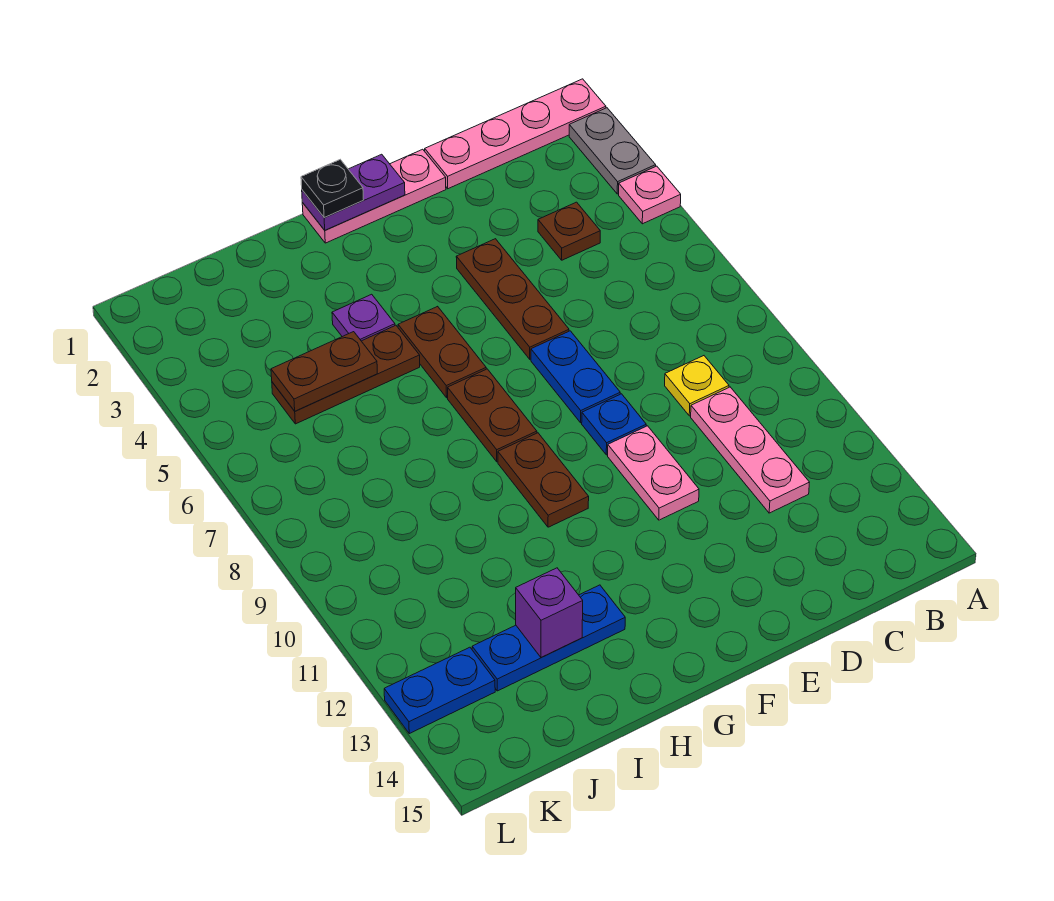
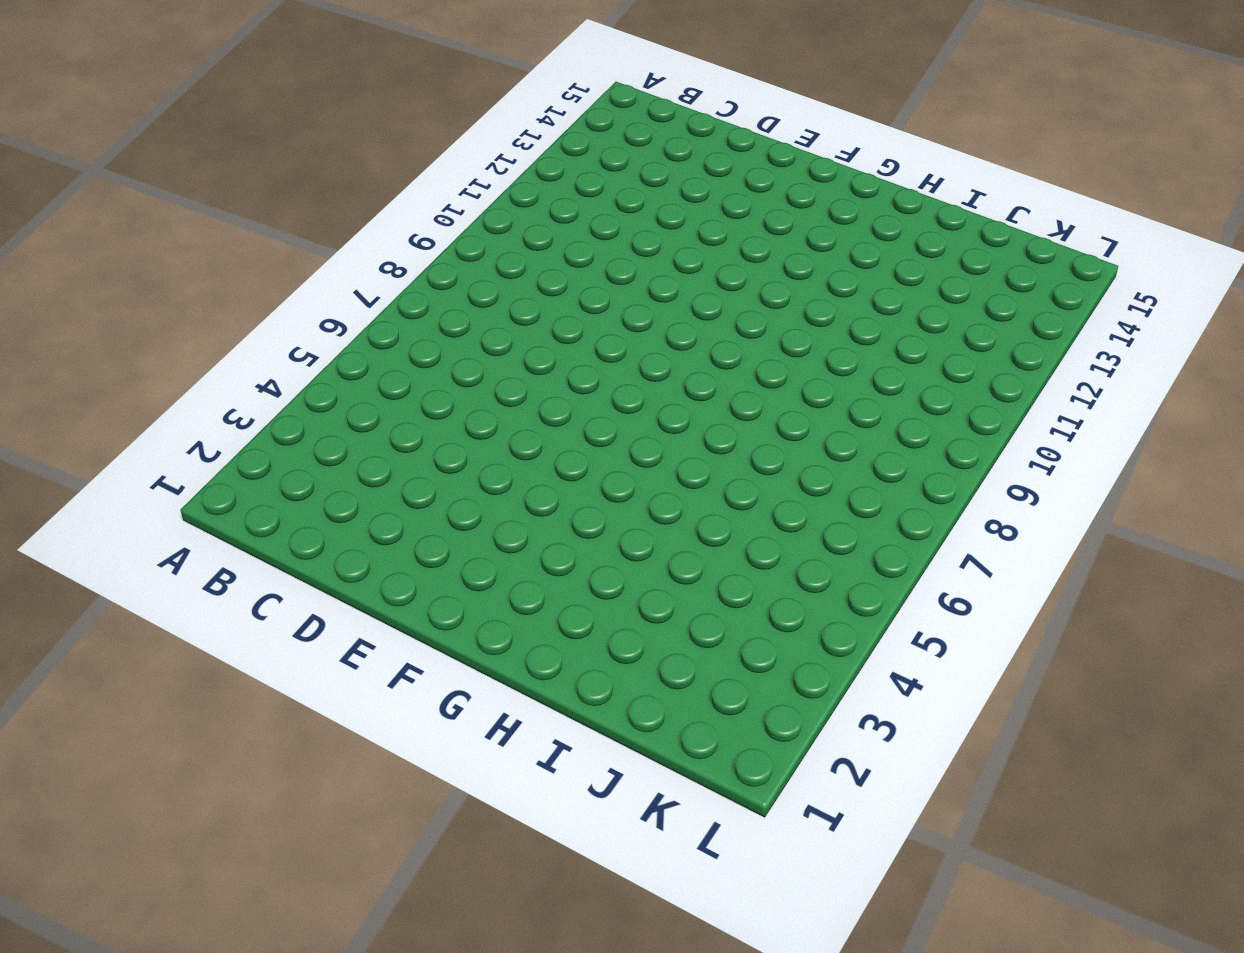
none -> pink 1x4 plate [425,79,606,189]
none -> grey 1x2 plate [569,108,656,194]
none -> pink 1x1 plate [619,166,681,224]

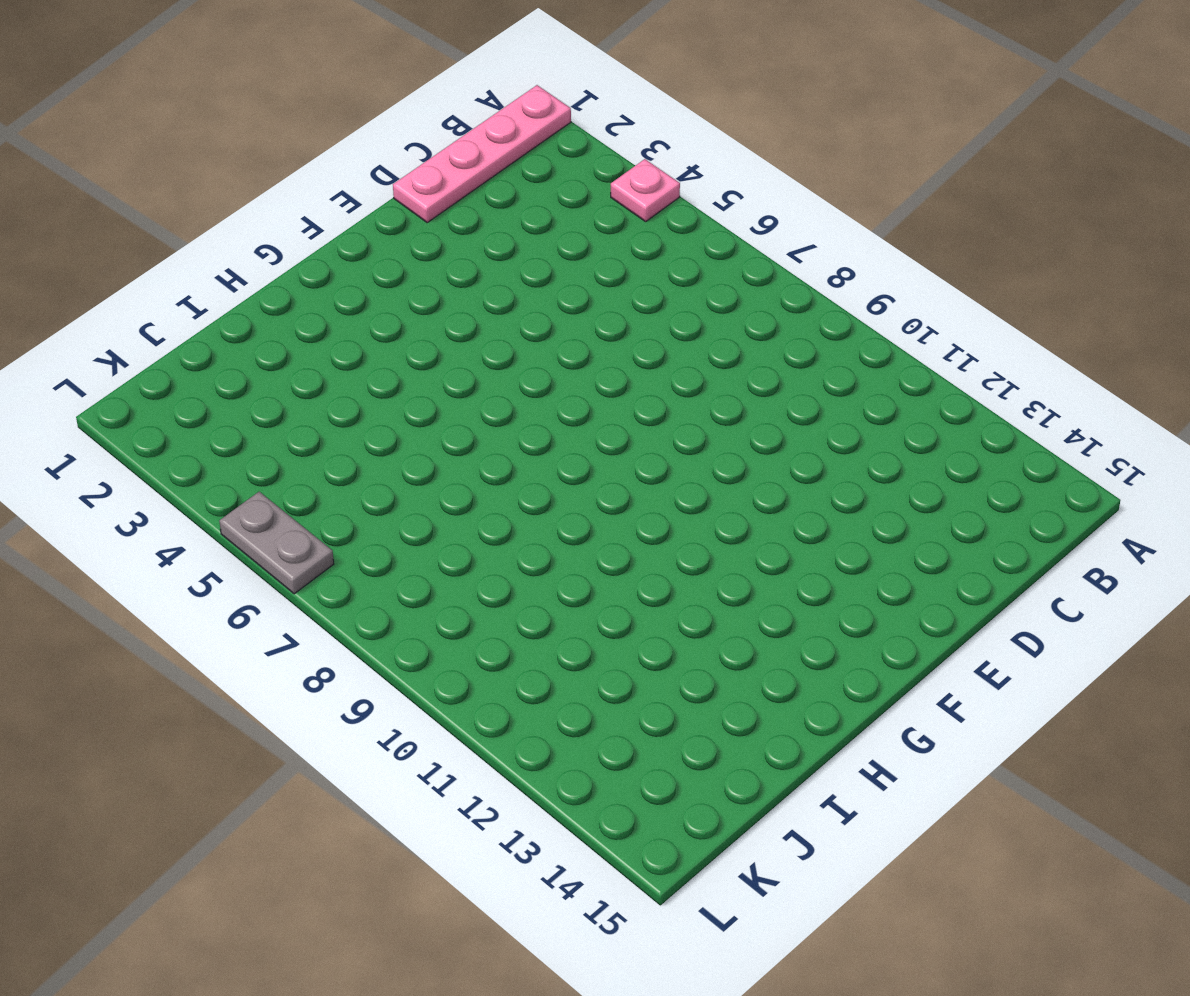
grey 1x2 plate [219,492,334,594] -> grey 1x2 plate moved to [569,108,656,194]
none -> brown 1x1 plate [538,202,600,260]
none -> yellow 1x1 plate [665,356,729,416]
none -> pink 1x3 plate [691,387,810,513]

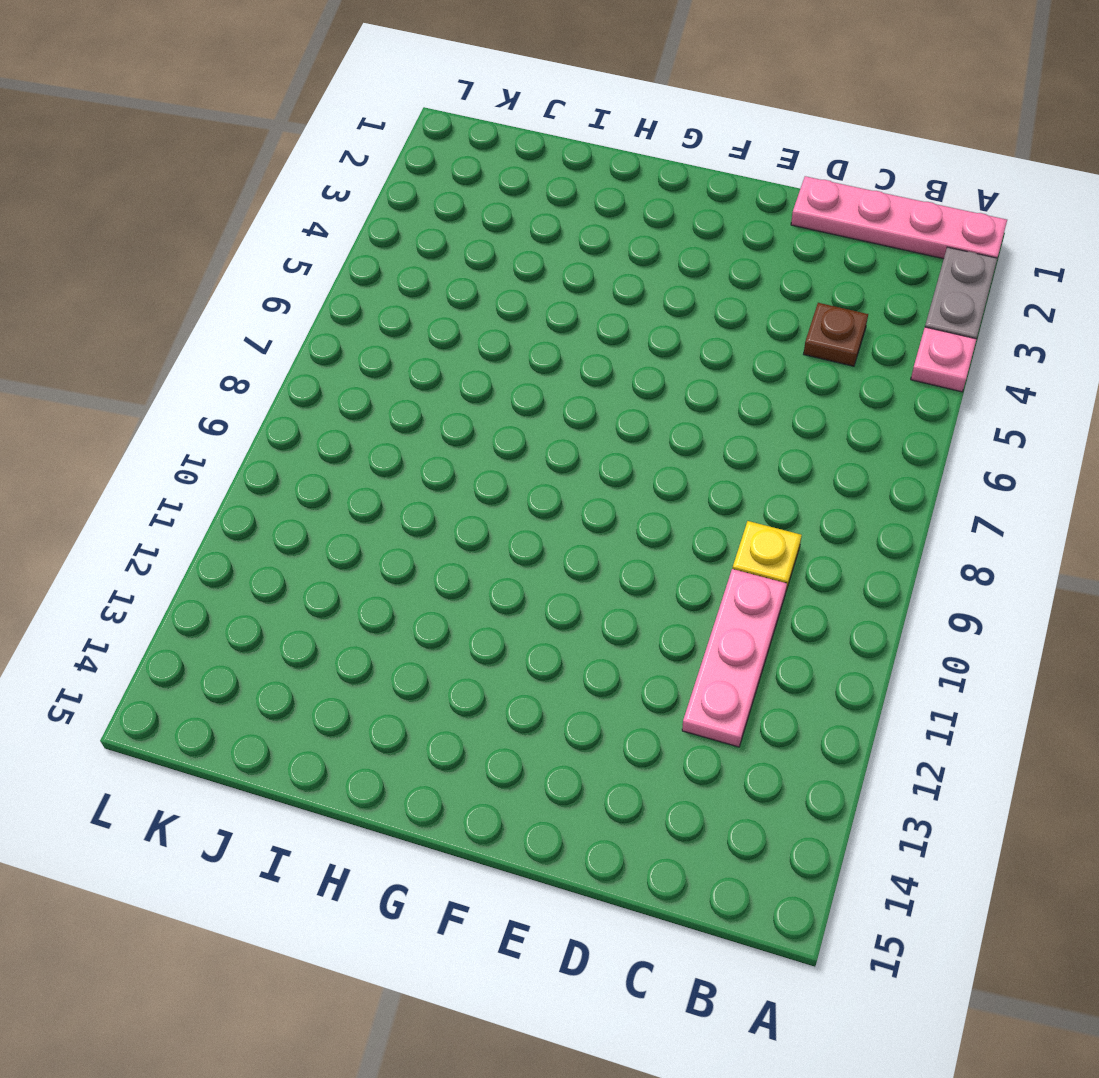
none -> pink 1x3 plate [302,149,446,243]
none -> brown 1x3 plate [456,239,569,359]
none -> blue 1x2 plate [531,331,620,423]

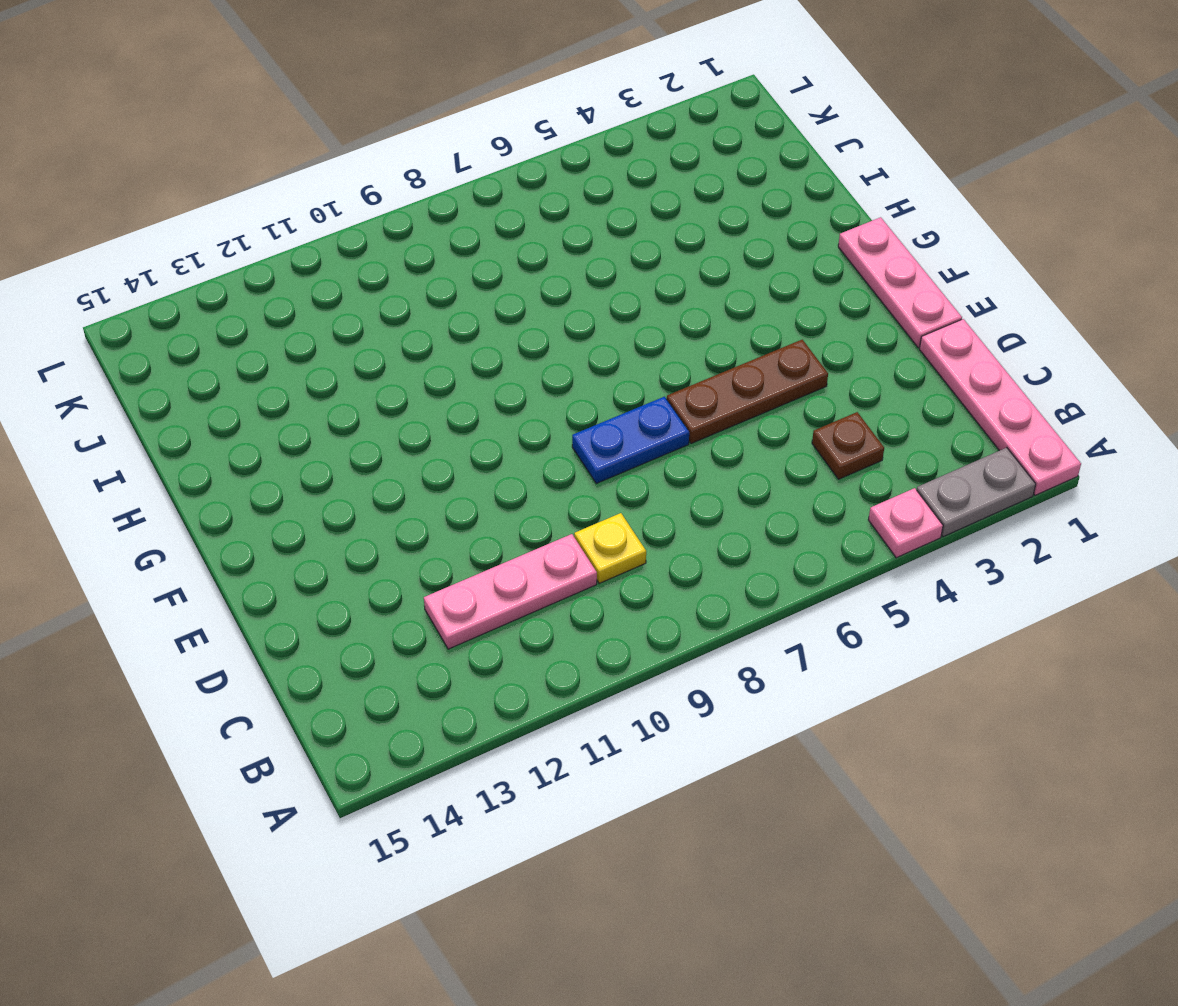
none -> blue 1x1 plate [582,394,646,455]
none -> pink 1x2 plate [608,426,699,520]
none -> brown 1x2 plate [398,306,486,398]

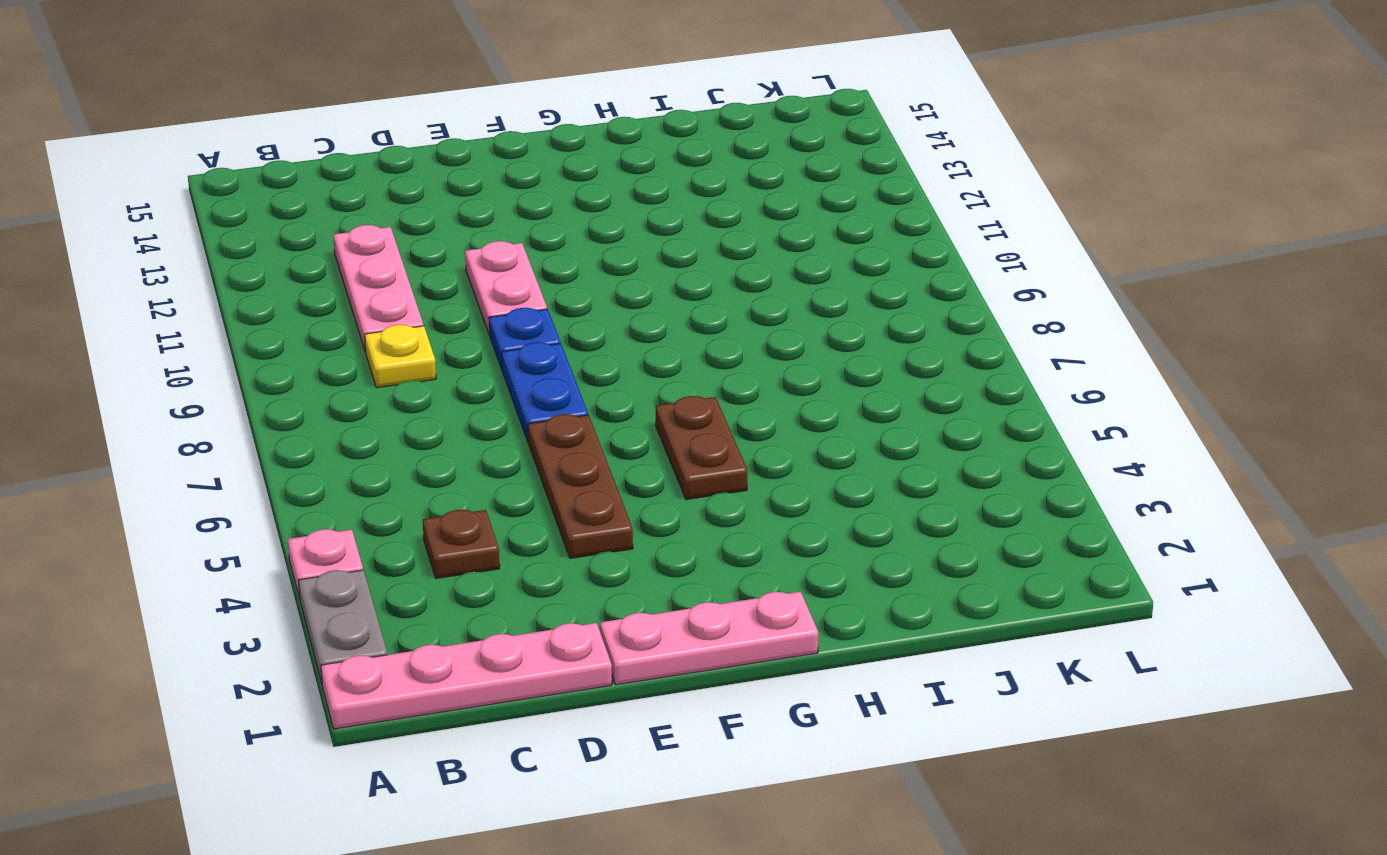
none -> brown 1x2 plate [448,369,537,462]
none -> brown 1x2 plate [498,433,589,527]
none -> purple 1x1 plate [332,294,395,341]

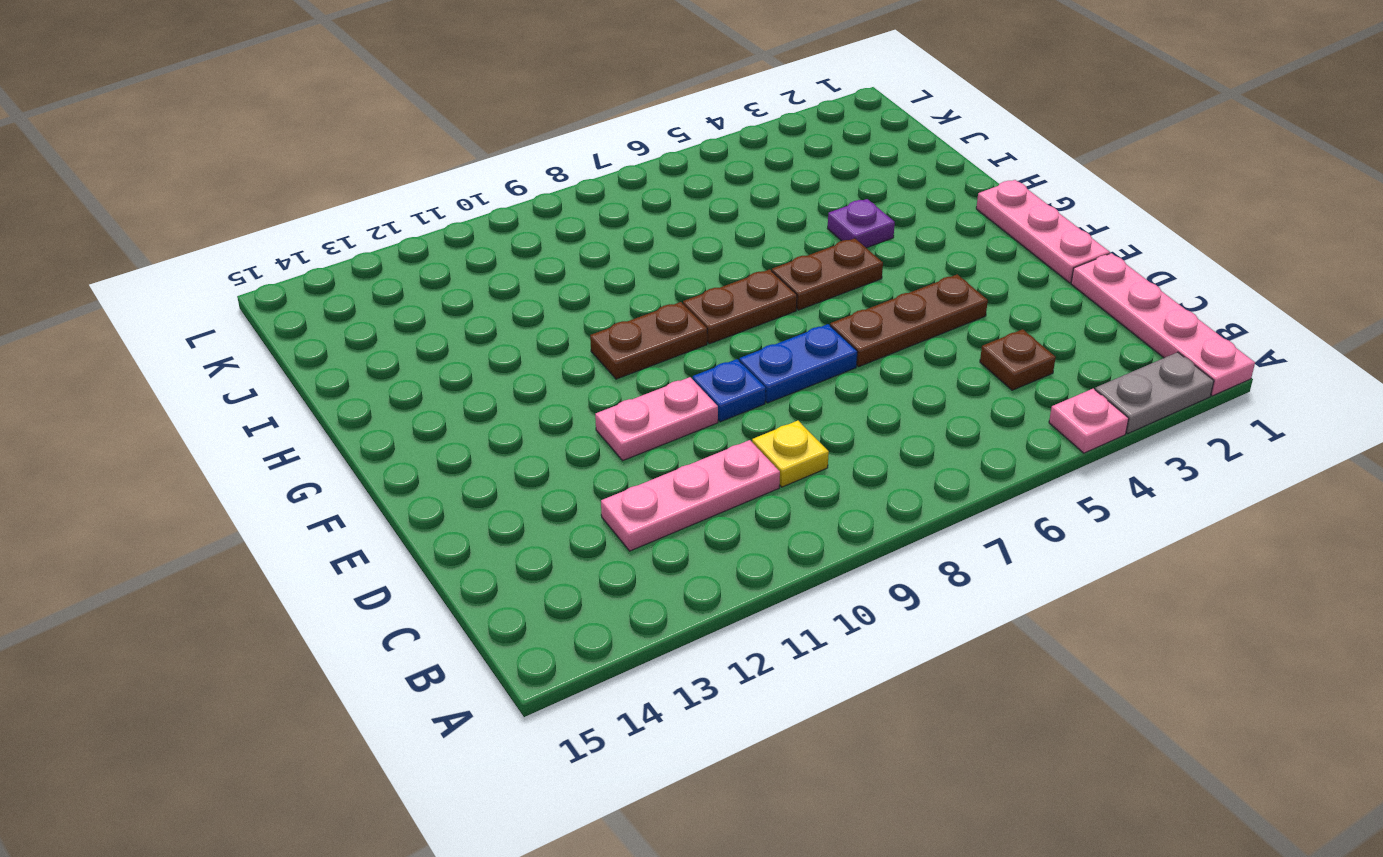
none -> brown 1x3 plate [272,325,420,424]
none -> blue 1x3 plate [472,585,625,691]
none -> blue 1x2 plate [384,647,495,734]

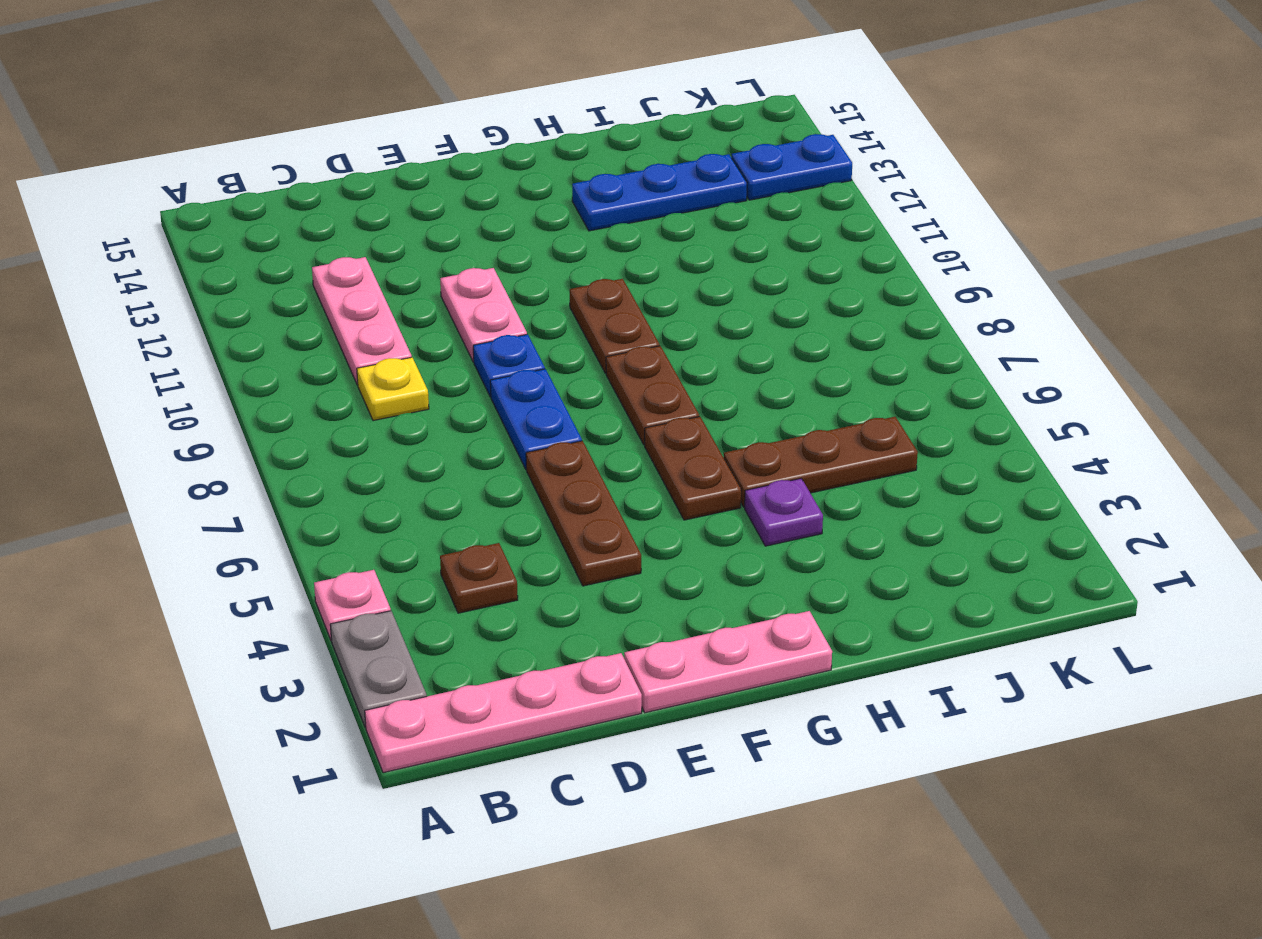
none -> purple 1x2 plate [302,154,405,230]
none -> brown 1x2 plate [271,332,377,411]
none -> purple 1x1 brick [516,568,583,658]

